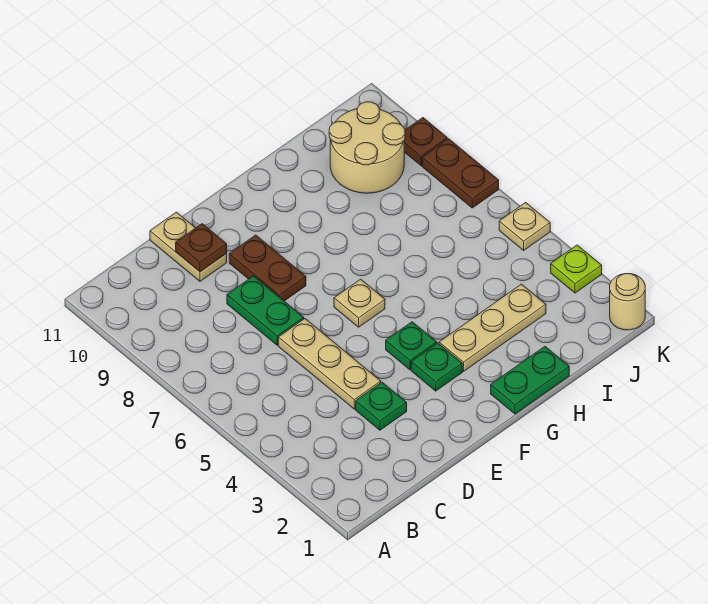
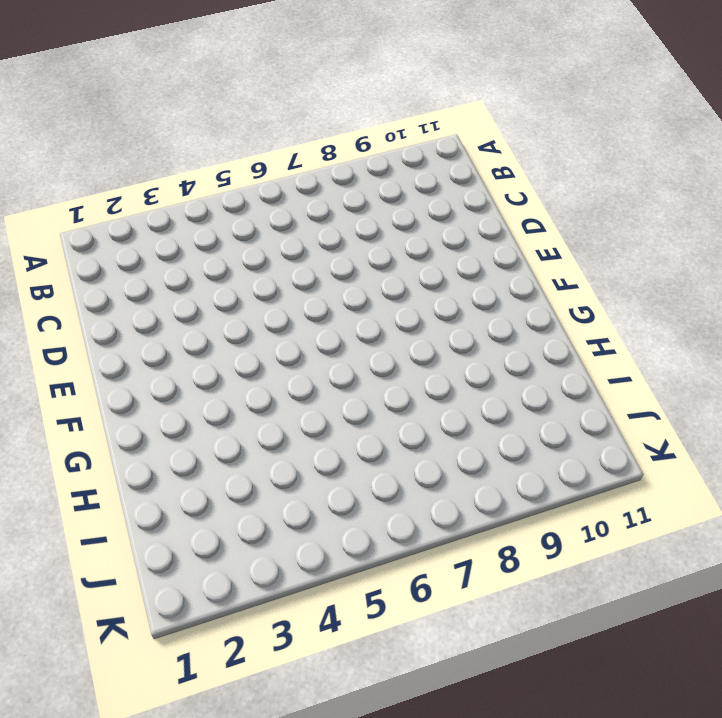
none -> green 1x1 plate [356,382,407,430]
none -> tan 1x3 plate [278,319,381,409]
none -> green 1x2 plate [227,276,304,345]

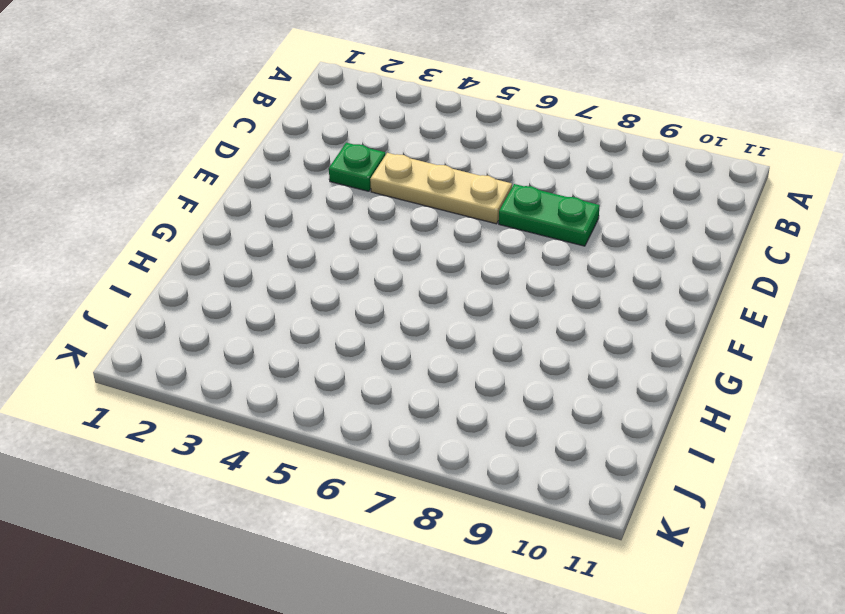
none -> tan 1x2 plate [150,212,227,281]
none -> brown 1x2 plate [229,235,306,301]
none -> green 1x1 plate [411,343,462,391]

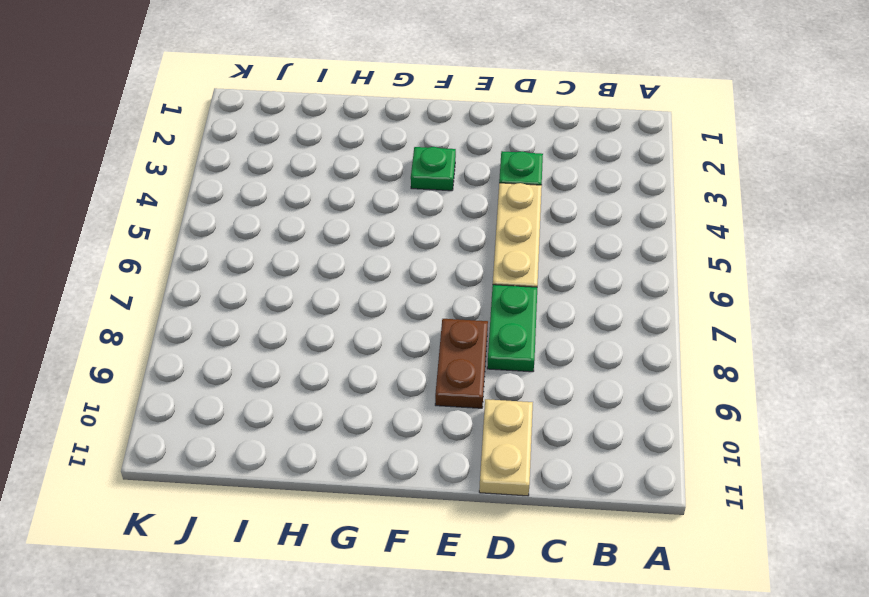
none -> green 1x1 plate [386,322,437,370]
none -> tan 1x1 plate [334,279,385,327]
none -> green 1x2 plate [491,347,569,414]

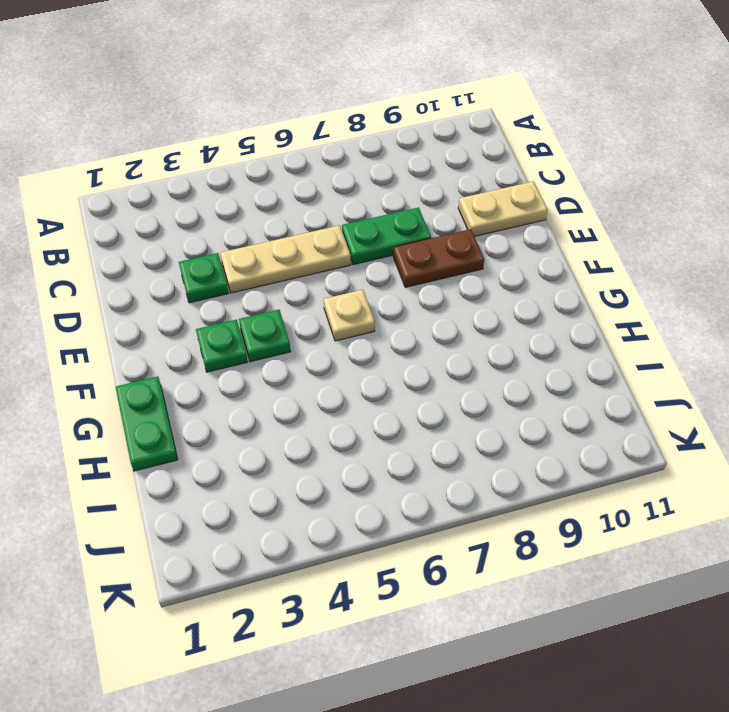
none -> tan 1x3 plate [439,284,546,371]
none -> tan 2x2 round brick [329,102,405,193]
none -> tan 1x1 round brick [610,274,645,330]

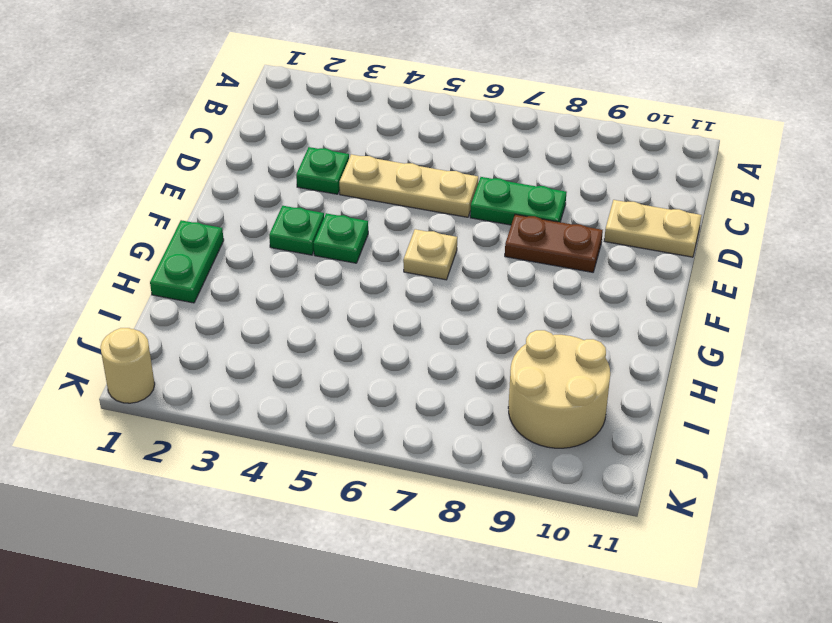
none -> tan 1x3 plate [439,284,546,371]
none -> lime 1x1 plate [551,245,602,293]
none -> tan 1x1 plate [499,203,550,250]

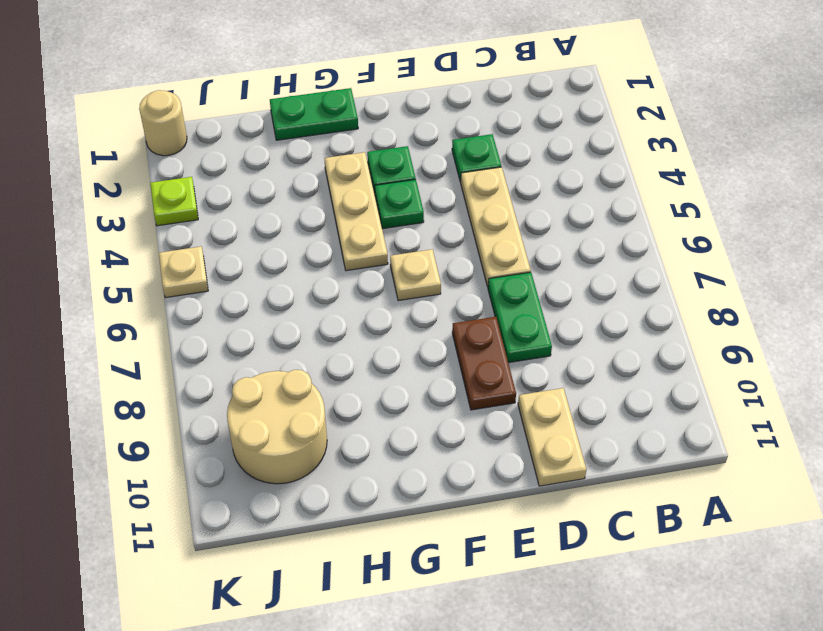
tan 1x3 plate [324,152,388,271] -> tan 1x3 plate turned to [439,284,546,371]
none -> brown 1x2 plate [422,139,499,208]
none -> brown 1x1 plate [404,118,447,165]
none -> brown 1x1 plate [176,224,227,272]

